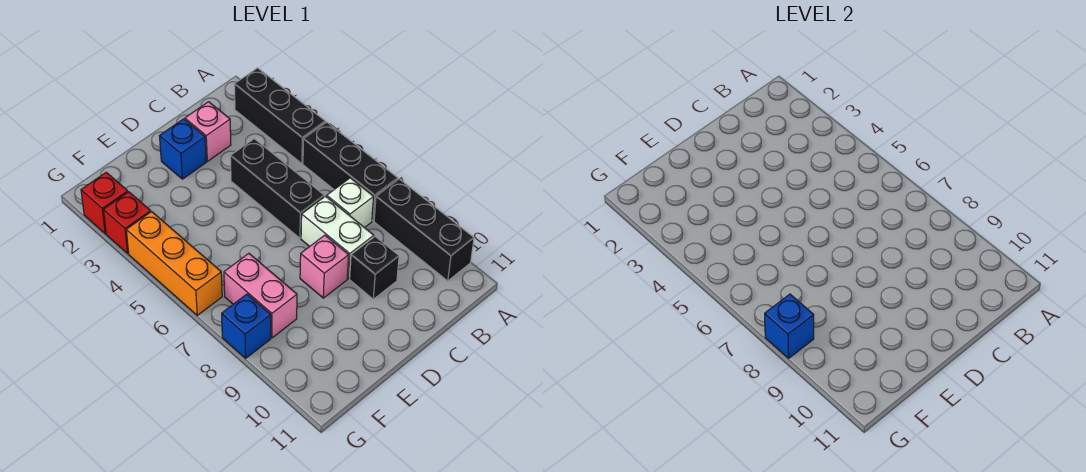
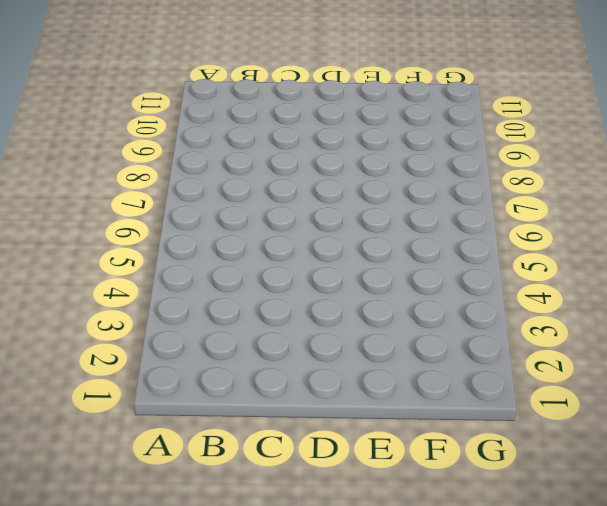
none -> black 1x3 brick [234,68,326,164]
none -> black 1x3 brick [303,122,398,221]
none -> black 1x3 brick [374,179,474,281]

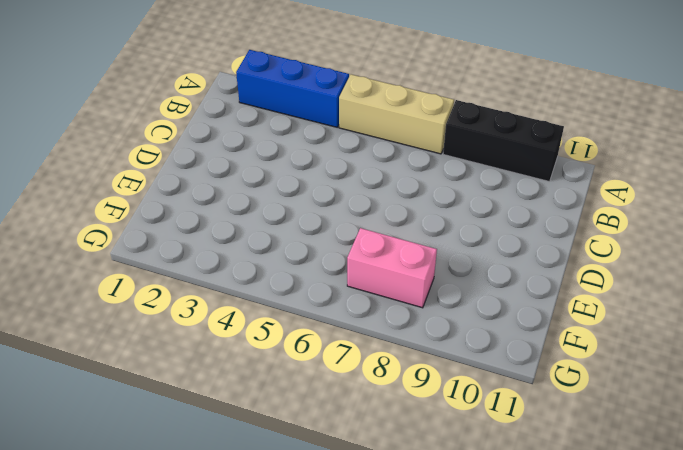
blue 1x3 brick [236,50,349,127] -> black 1x3 brick [234,68,326,164]
tan 1x3 brick [339,74,454,154] -> black 1x3 brick [303,122,398,221]
none -> white 1x1 brick [327,178,374,228]
none -> pink 1x1 brick [185,102,231,161]
none -> black 1x3 brick [230,139,324,238]

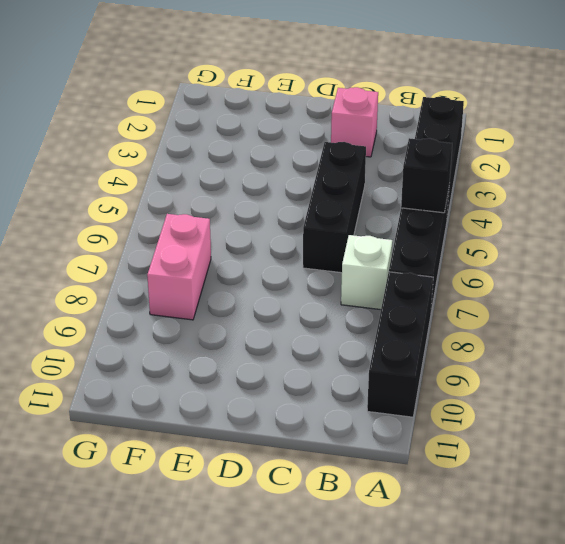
black 1x1 brick [401,138,452,213] -> black 1x1 brick moved to [350,237,399,299]
none -> white 1x2 brick [301,196,374,279]
none -> blue 1x1 brick [160,119,206,179]
none -> pink 1x1 brick [300,235,349,298]

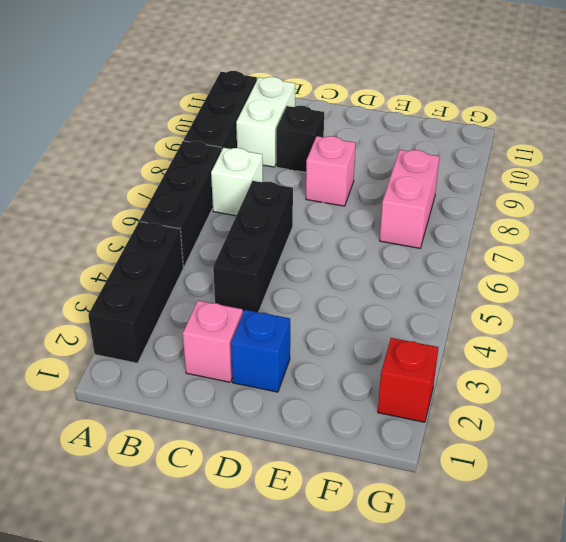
white 1x2 brick [236,77,295,167] -> white 1x2 brick moved to [301,196,374,279]
none -> red 1x1 brick [104,192,151,253]
none -> orange 1x3 brick [126,212,222,315]
none -> blue 1x1 brick [222,294,271,358]

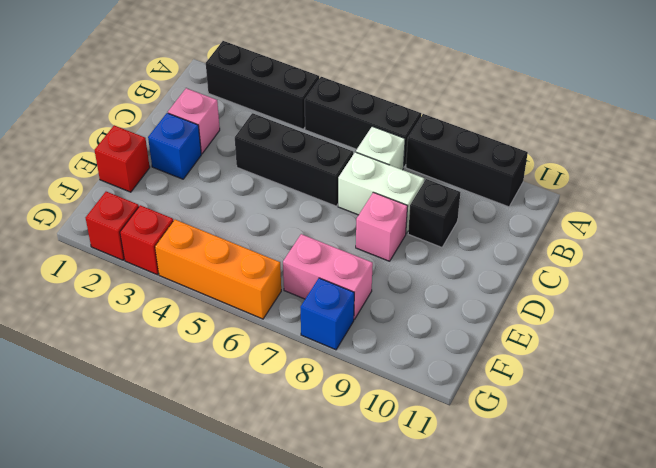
red 1x1 brick [95,125,150,192] -> none
none -> blue 1x1 brick [765,294,814,358]

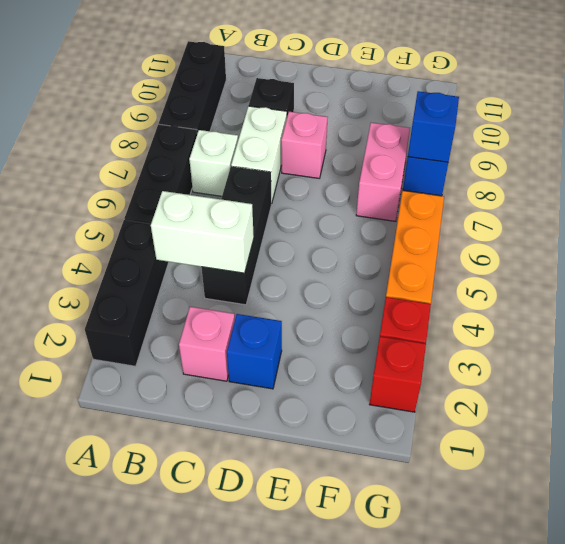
white 1x2 brick [151,191,254,273] -> none

